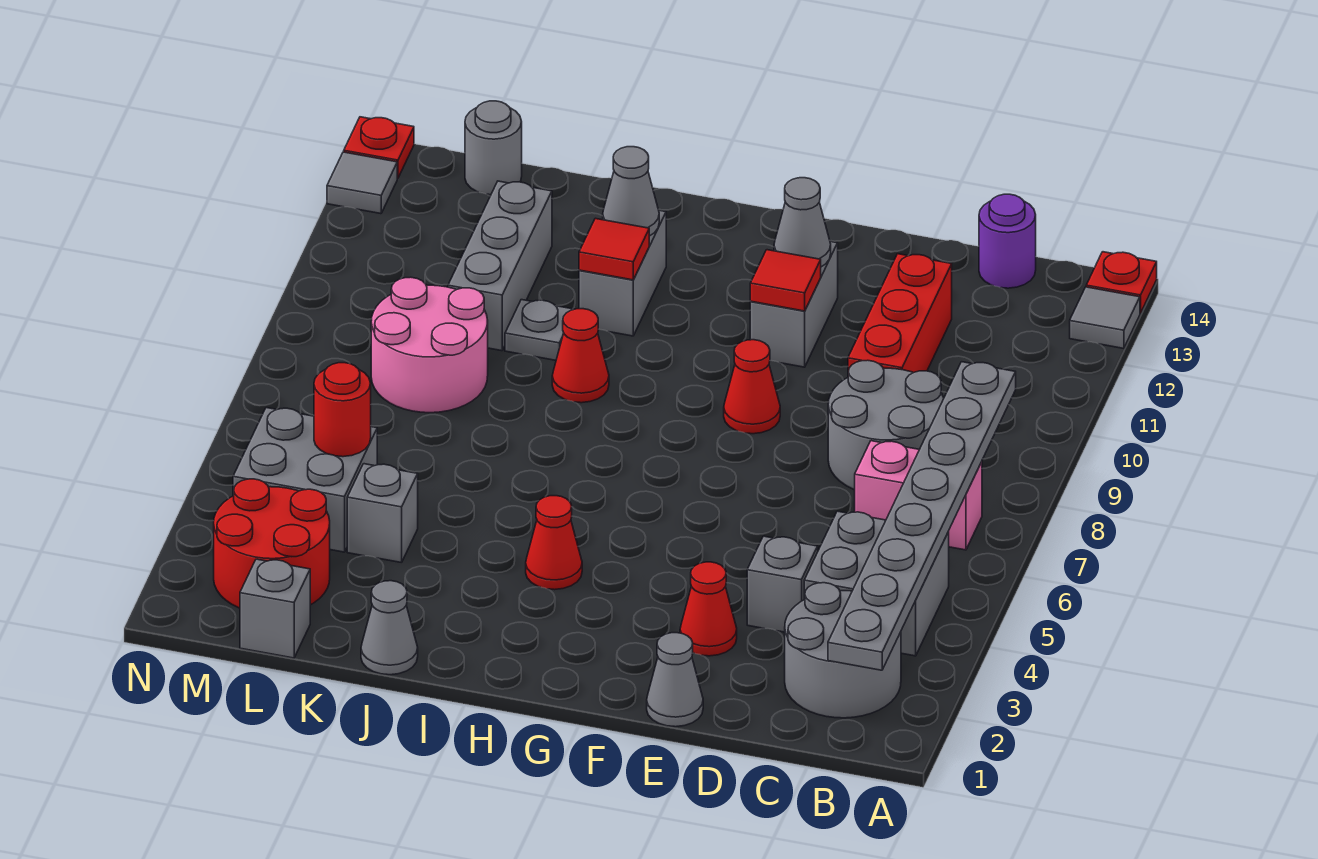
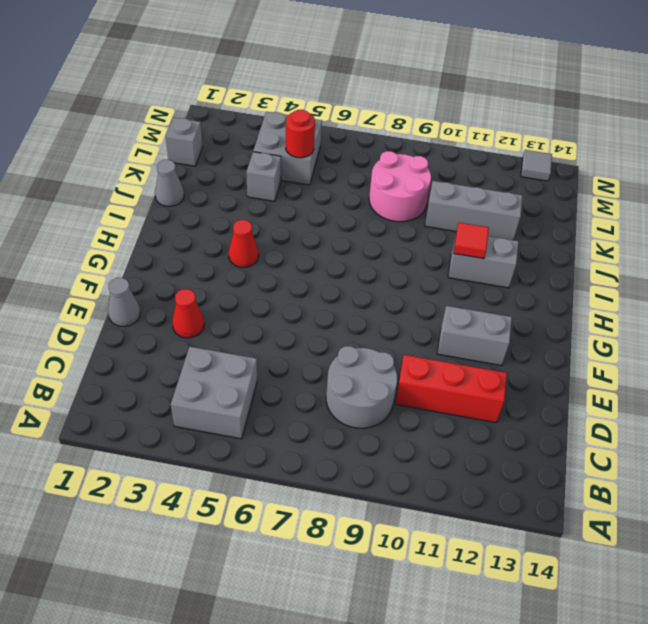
none -> grey 1x1 tile [1070,287,1140,348]
none -> red 1x1 plate [1086,252,1157,313]
none -> grey 2x2 round brick [785,583,901,718]
none -> pink 1x2 brick [855,441,982,550]

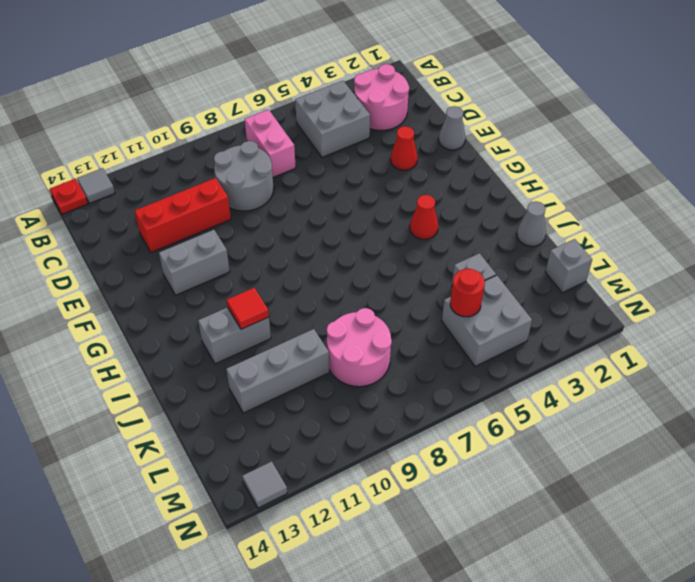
pink 2x2 round brick [354,64,409,130] -> grey 2x2 round brick [785,583,901,718]
none -> purple 1x1 round brick [979,194,1036,288]
none -> grey 1x1 brick [747,536,818,632]
none -> red 1x1 cone [724,340,780,434]
none -> red 1x1 cone [552,309,609,403]

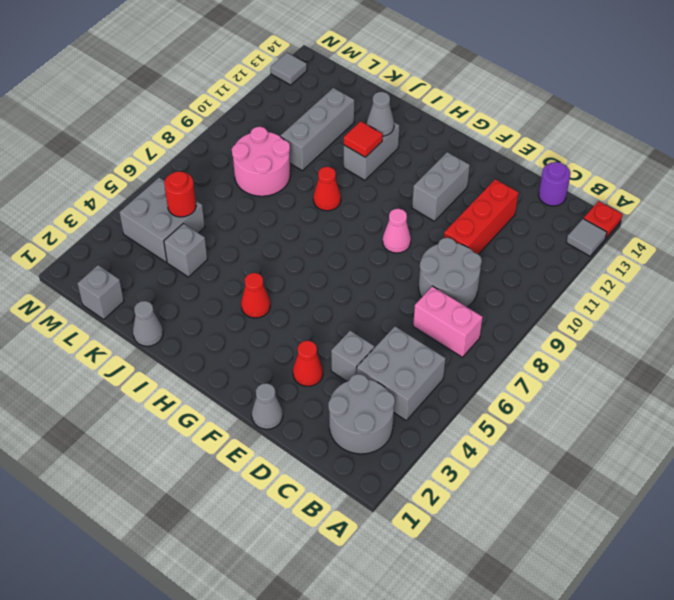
pink 1x1 cone [383,209,411,253] -> red 1x1 cone [724,340,780,434]
none -> grey 1x1 plate [505,300,574,360]
none -> red 2x2 round brick [214,479,330,608]
none -> grey 1x1 round brick [465,101,522,195]
none -> red 1x1 plate [344,117,414,178]

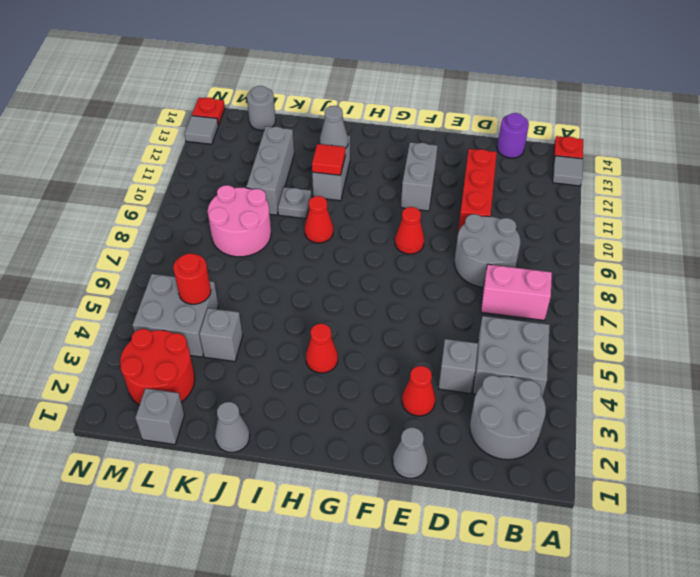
none -> grey 1x8 plate [828,362,1016,670]
none -> red 1x1 tile [750,250,821,311]
none -> grey 1x1 cone [774,178,831,267]

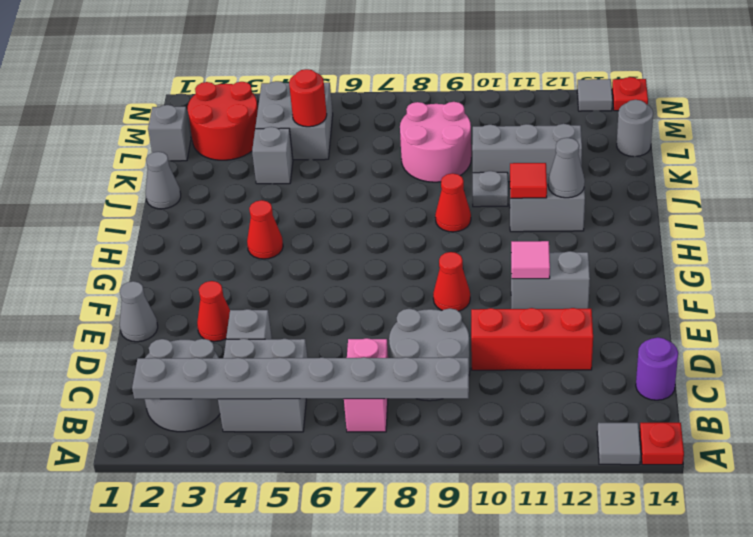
pink 1x1 tile [511,241,550,279] -> red 1x1 tile [750,250,821,311]
none -> grey 1x1 cone [774,178,831,267]

